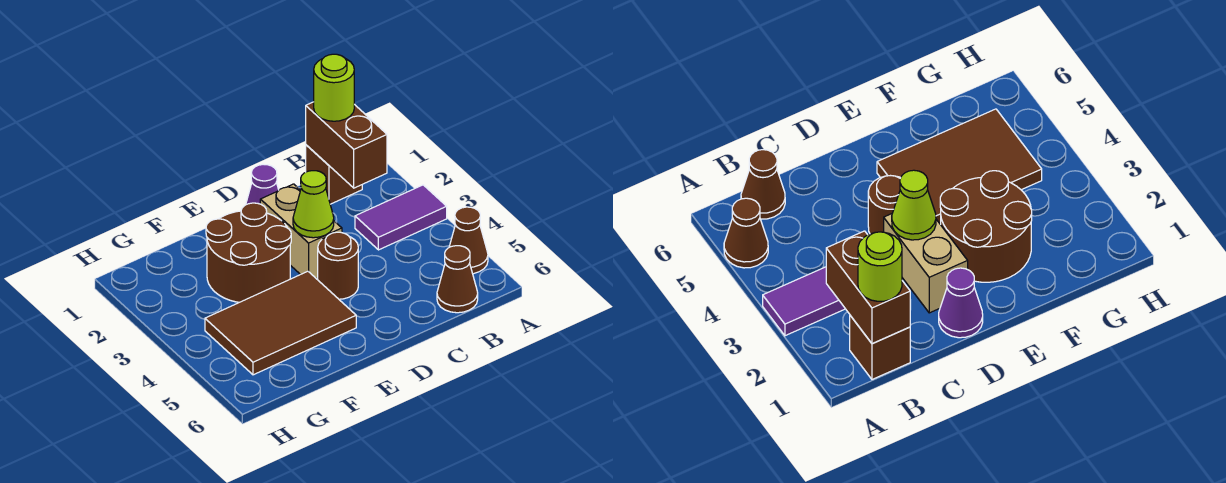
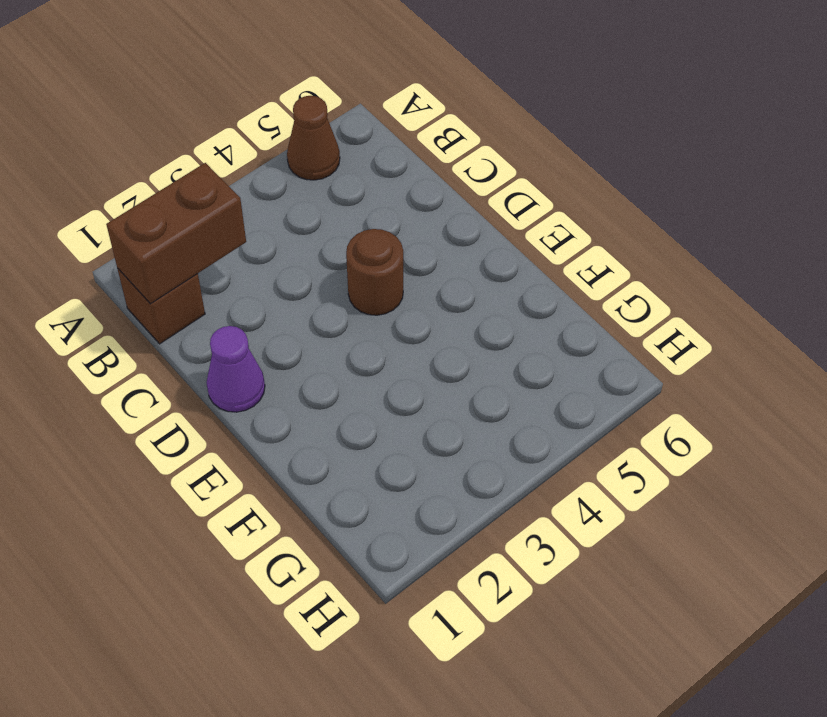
none -> purple 1x2 tile [355,185,447,250]
none -> brown 1x1 cone [437,246,478,313]
none -> tan 1x2 brick [260,184,342,278]

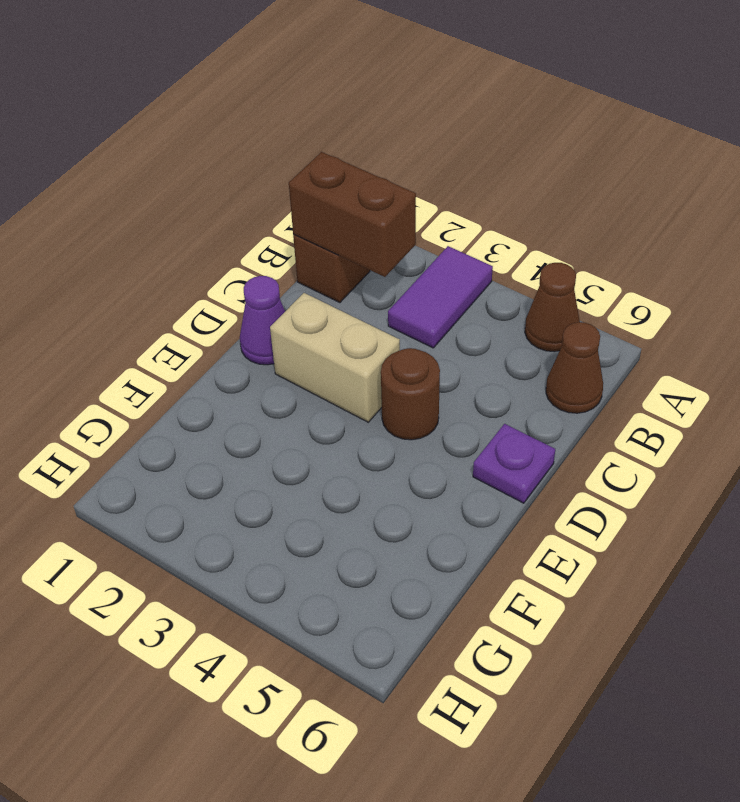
purple 1x1 plate [473,424,555,503] -> none
none -> brown 2x2 round brick [206,203,291,302]
none -> brown 2x3 tile [205,271,356,375]
none -> lime 1x1 cone [293,171,334,238]

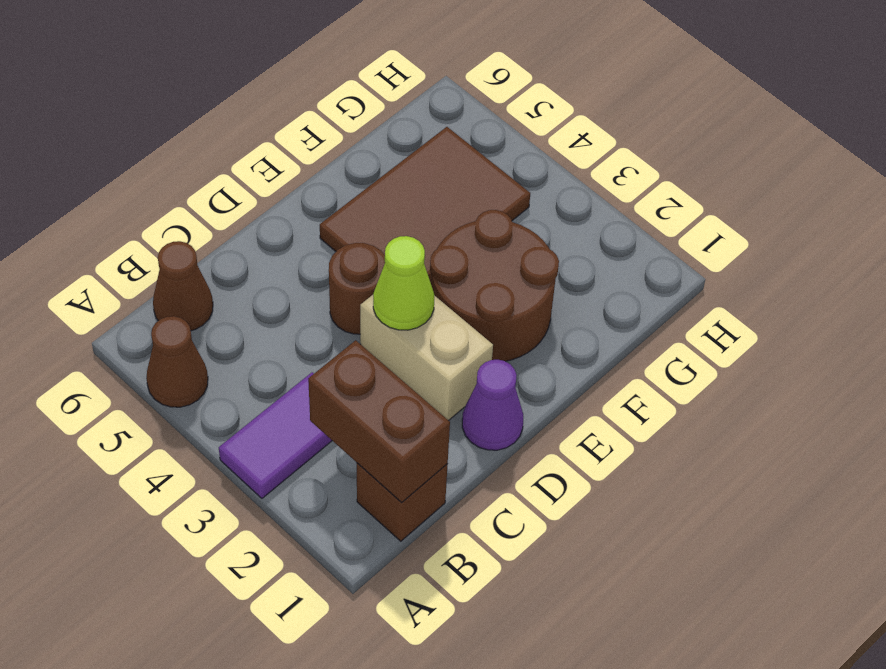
none -> lime 1x1 round brick [314,54,354,121]

